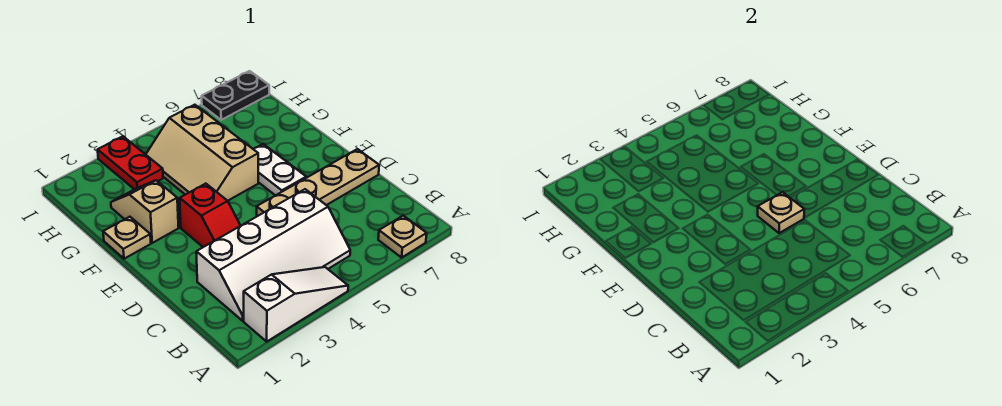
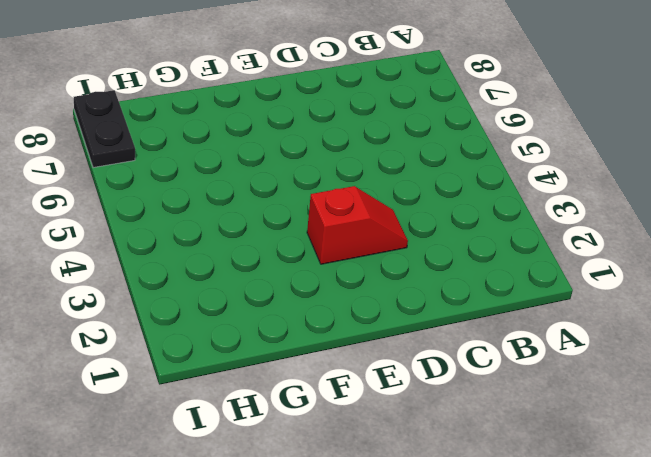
none -> white 1x3 slope [244,267,348,341]
none -> tan 1x1 plate [378,216,427,258]
none -> white 2x4 slope [196,189,350,321]

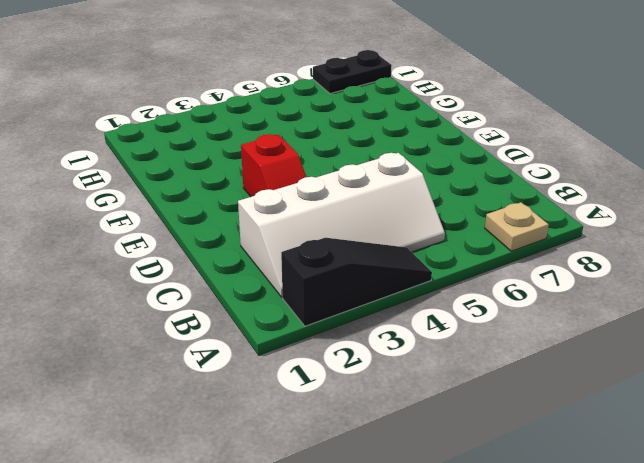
black 1x3 slope [281,238,432,326] -> white 1x3 slope [244,267,348,341]
none -> tan 1x4 plate [257,149,379,216]
none -> white 1x2 plate [254,144,306,196]
none -> tan 1x1 plate [103,217,151,259]

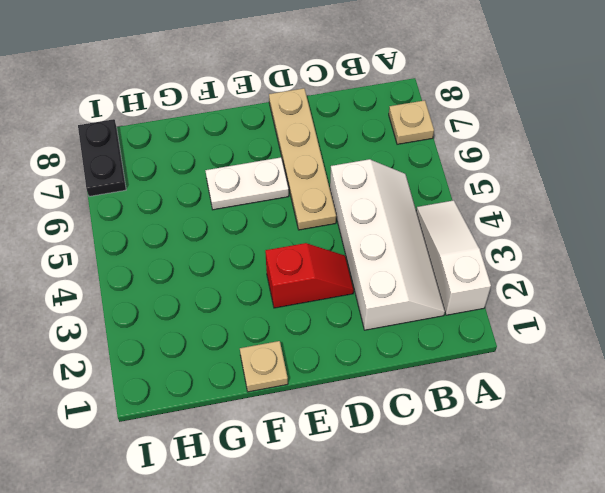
none -> tan 1x2 slope [111,180,179,243]
none -> tan 2x3 slope [146,105,258,201]
none -> red 1x2 plate [98,136,163,189]

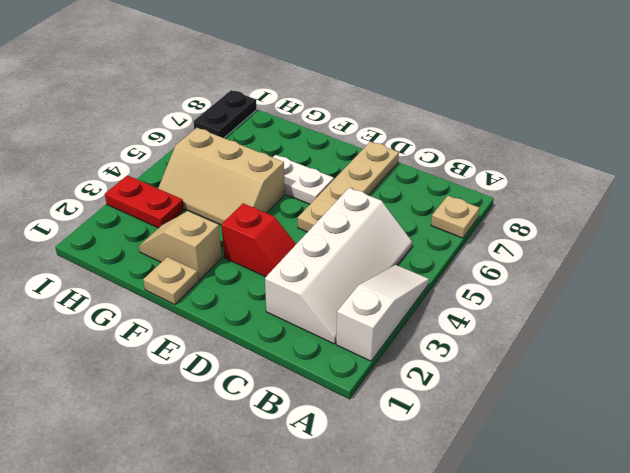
none -> tan 1x1 plate [758,192,804,233]

